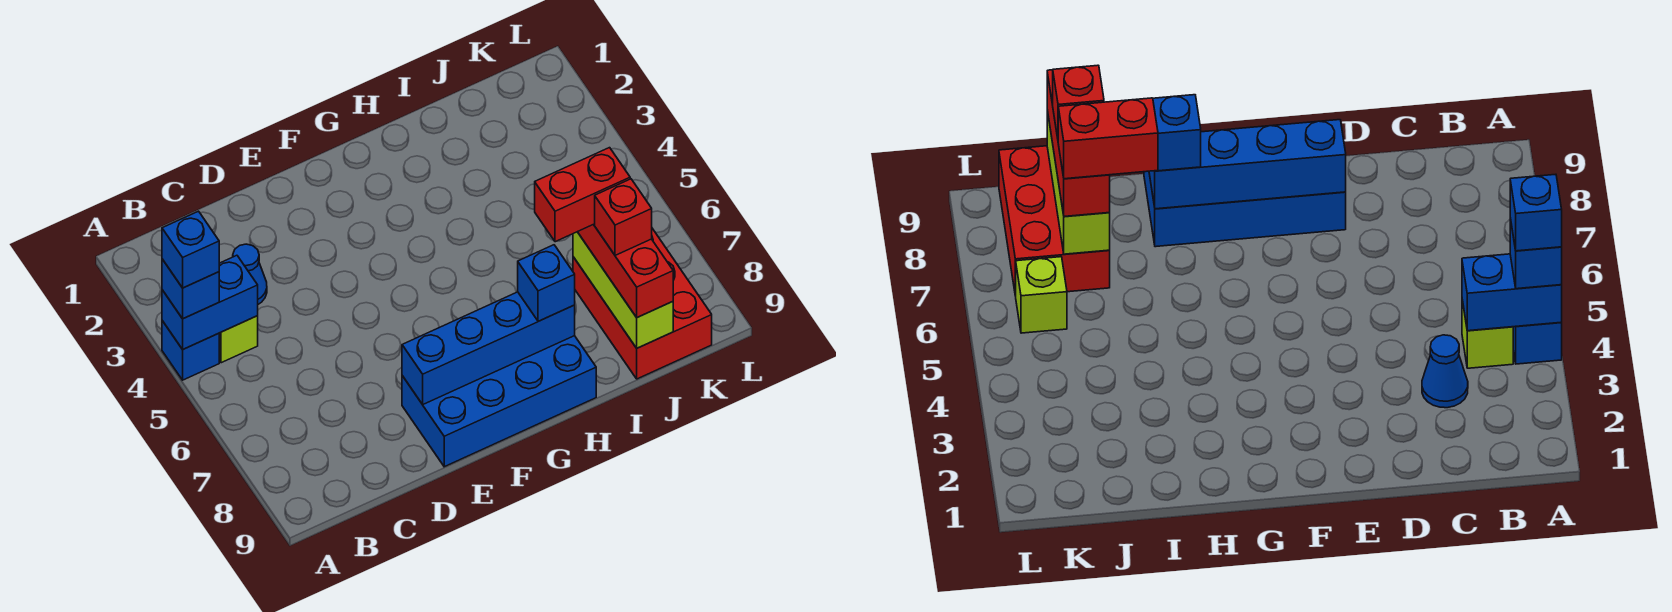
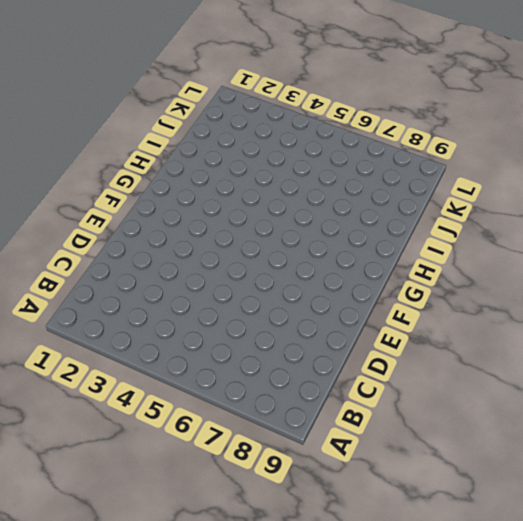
none -> blue 1x1 brick [162,321,219,380]
none -> lime 1x1 brick [219,316,258,363]
none -> blue 1x1 cone [233,244,267,304]

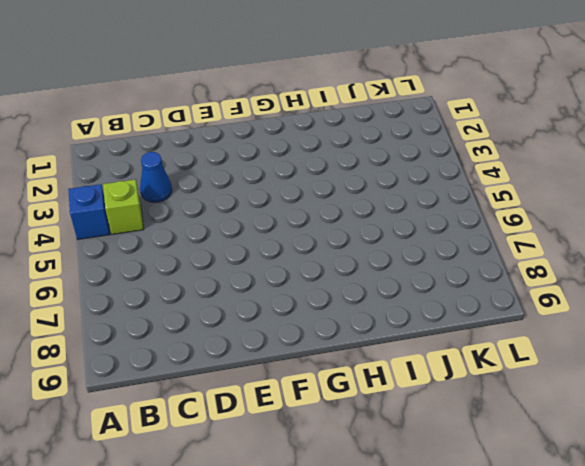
none -> blue 2x4 brick [402,336,596,467]
none -> red 2x3 brick [573,228,712,379]
none -> lime 1x1 brick [1016,257,1067,333]

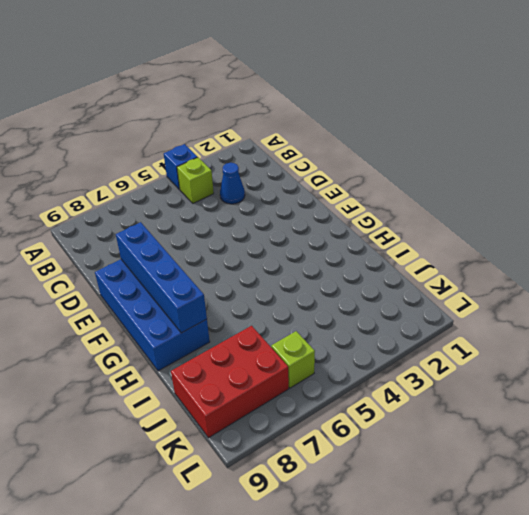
none -> blue 1x2 brick [162,255,258,349]
none -> lime 1x3 brick [573,232,673,348]
none -> blue 1x1 brick [162,259,219,319]

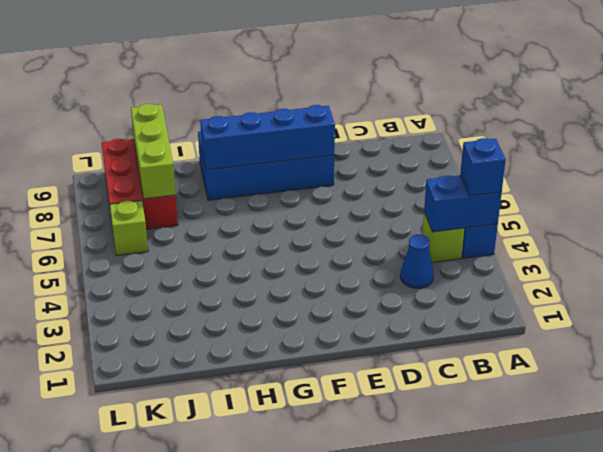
none -> blue 1x1 brick [518,245,575,321]
none -> red 1x3 brick [578,224,673,317]
none -> blue 1x1 brick [162,211,219,288]

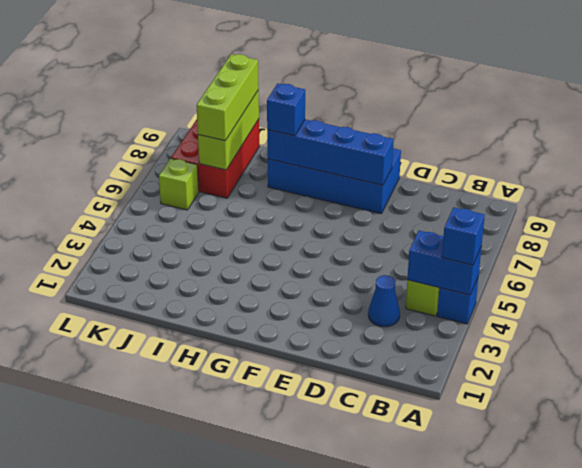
lime 1x3 brick [197,54,259,141] -> red 1x3 brick [578,224,673,317]
none -> blue 1x1 brick [162,211,219,288]
none -> red 1x2 brick [535,148,630,242]
none -> red 1x1 brick [595,179,652,255]

